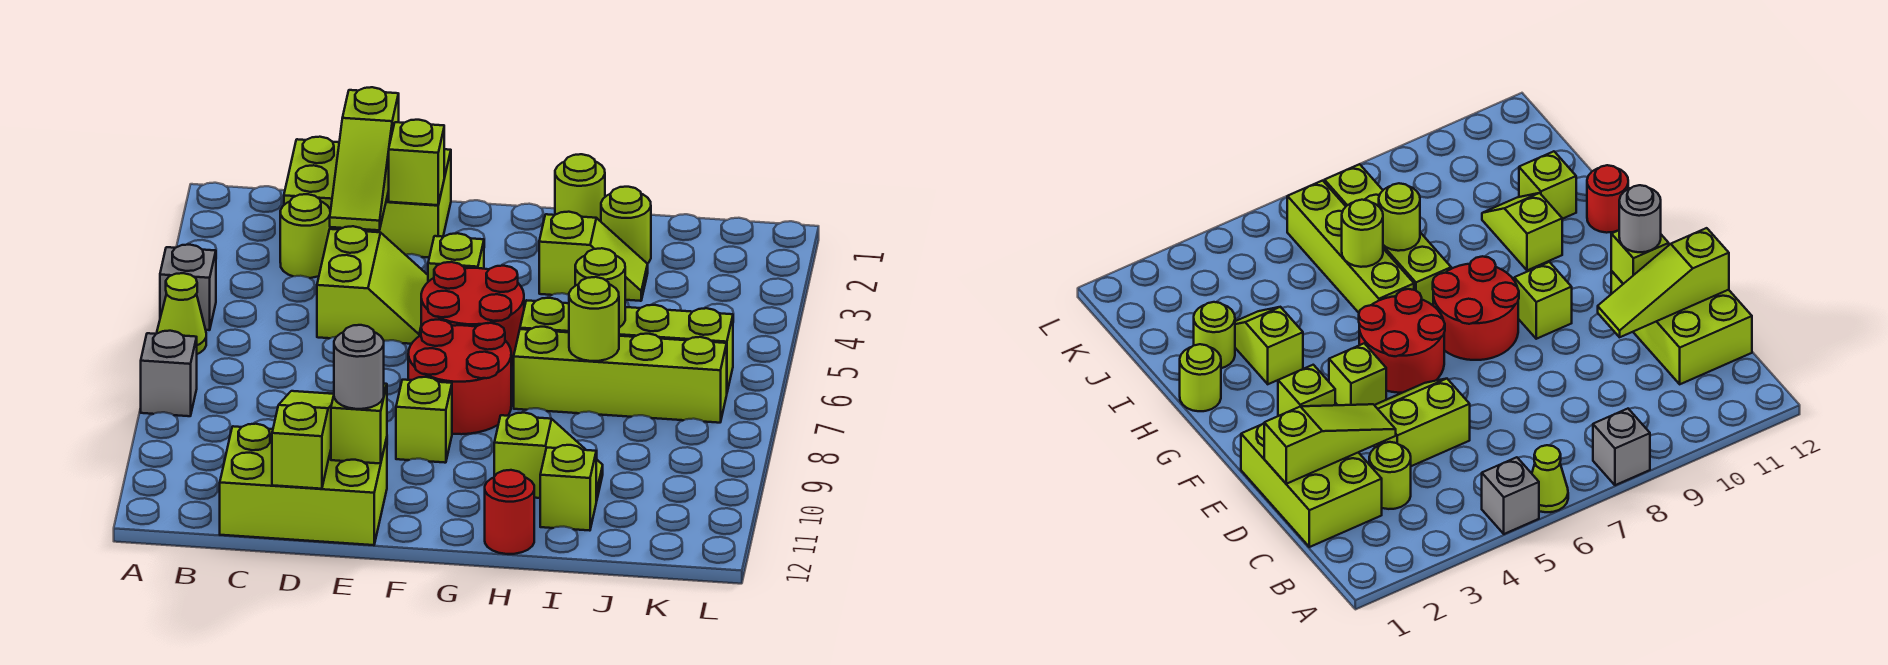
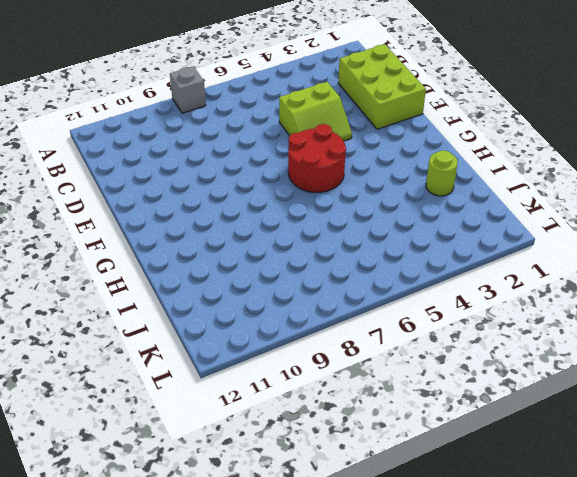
none -> grey 1x1 brick [160,245,216,330]
none -> lime 1x1 cone [157,273,206,354]
none -> lime 1x1 round brick [280,194,330,278]

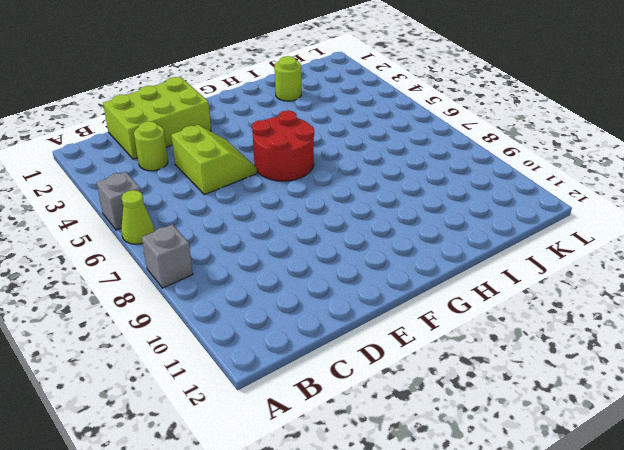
none -> lime 2x3 brick [220,424,387,545]
none -> lime 1x1 brick [428,233,484,282]
none -> red 2x2 round brick [408,320,511,434]

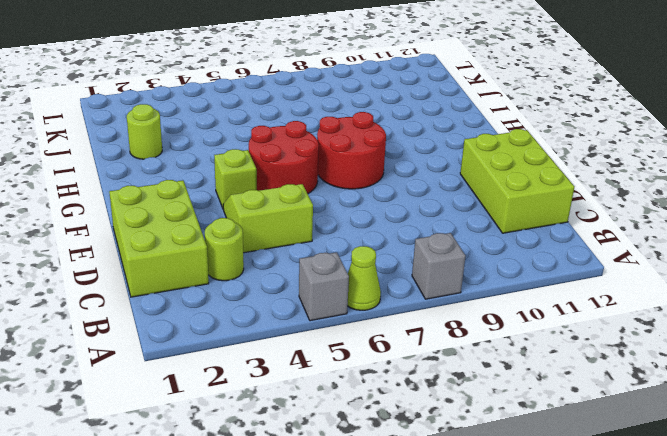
none -> lime 1x1 brick [396,377,452,463]
none -> lime 1x1 round brick [555,154,605,221]
none -> lime 1x2 slope [539,212,648,301]

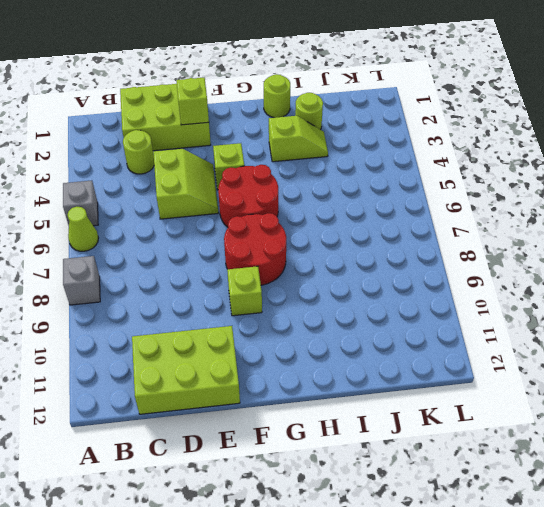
none -> lime 1x4 brick [520,298,733,392]
none -> lime 1x4 brick [514,327,727,423]
none -> lime 1x2 slope [494,413,603,502]

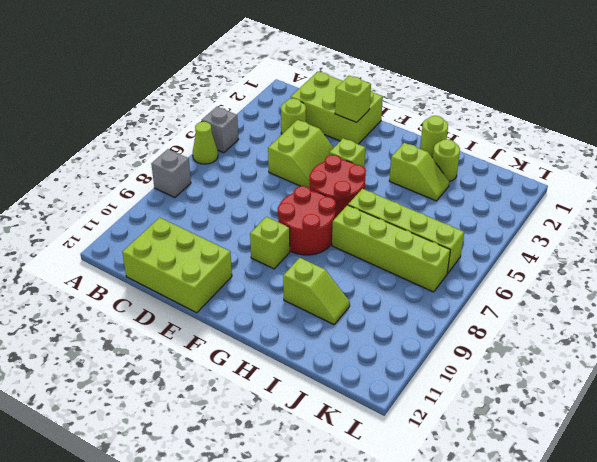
none -> red 1x1 round brick [485,470,534,554]
none -> lime 1x1 brick [540,445,596,531]
none -> lime 1x3 slope [330,87,399,230]

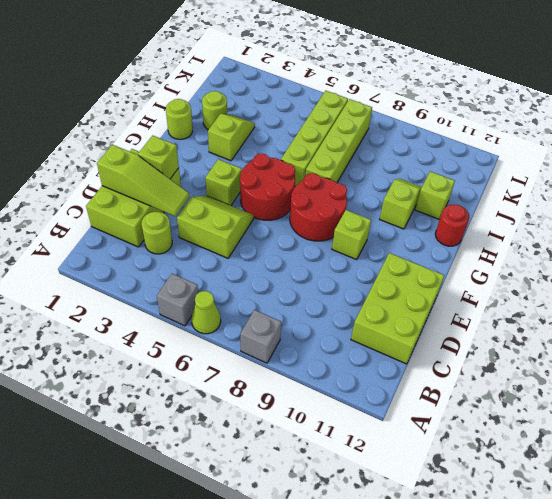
none -> lime 1x3 slope [272,391,334,489]
none -> lime 1x1 brick [331,384,387,464]
none -> lime 1x1 round brick [575,248,625,328]

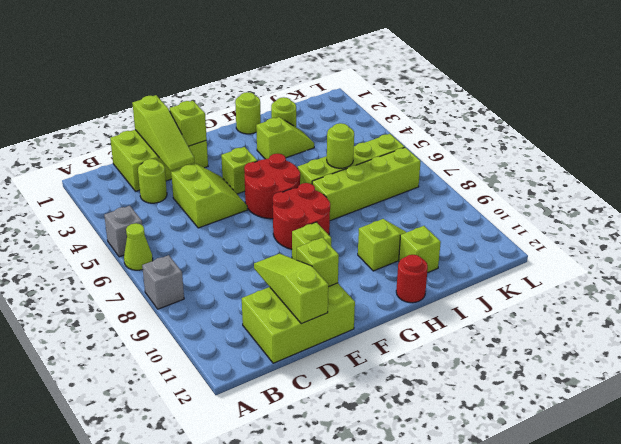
none -> lime 1x1 round brick [569,277,619,361]
none -> grey 1x1 round brick [334,325,384,409]

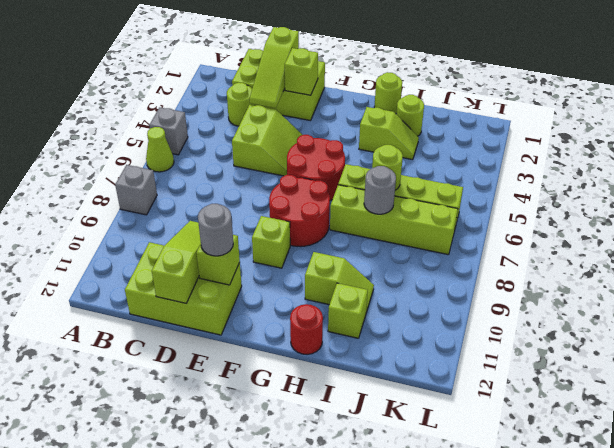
grey 1x1 round brick [364,166,396,214] -> lime 1x1 round brick [569,277,619,361]
none -> lime 1x1 brick [428,233,484,282]

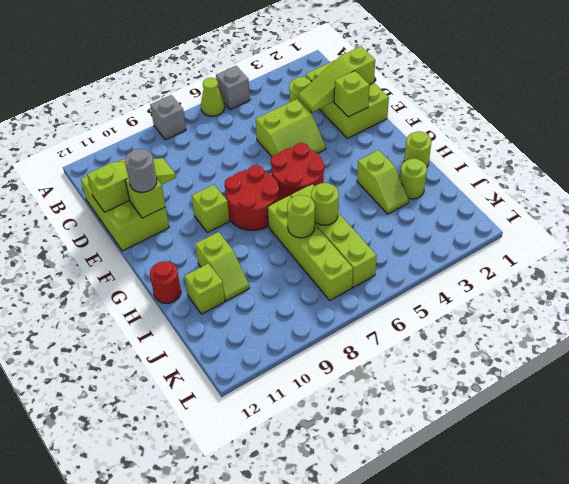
none -> lime 1x1 brick [428,233,484,282]

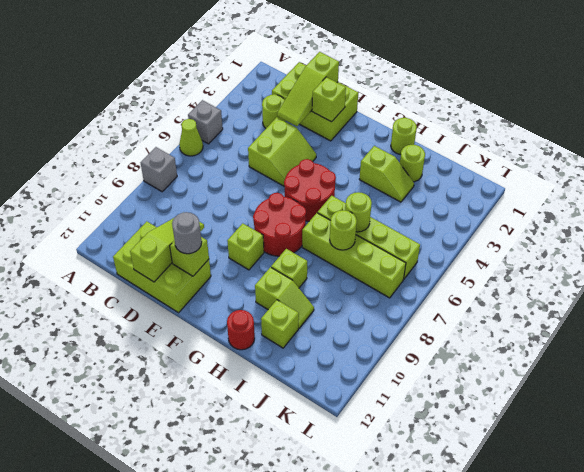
lime 1x1 brick [271,249,307,288] -> lime 1x1 brick moved to [428,233,484,282]

